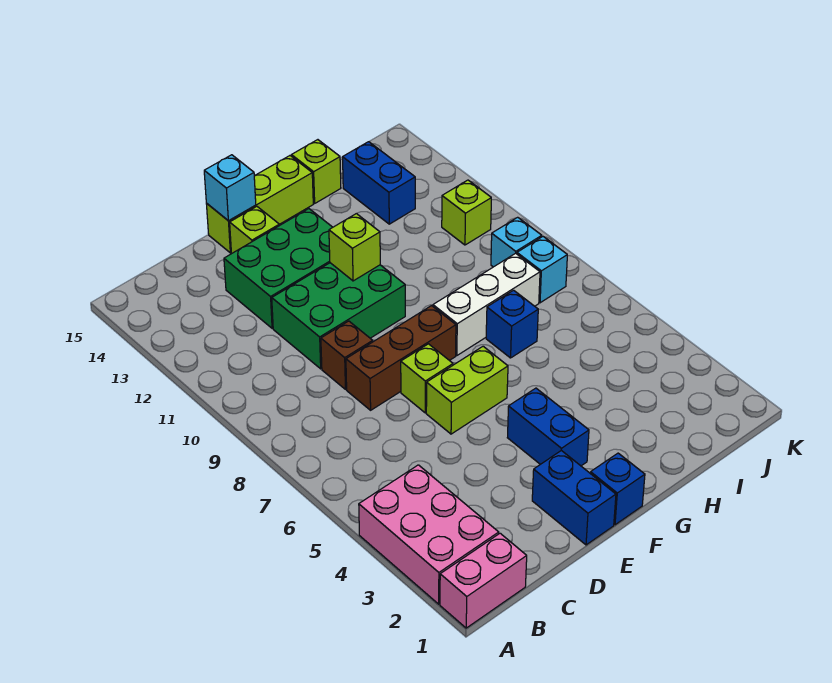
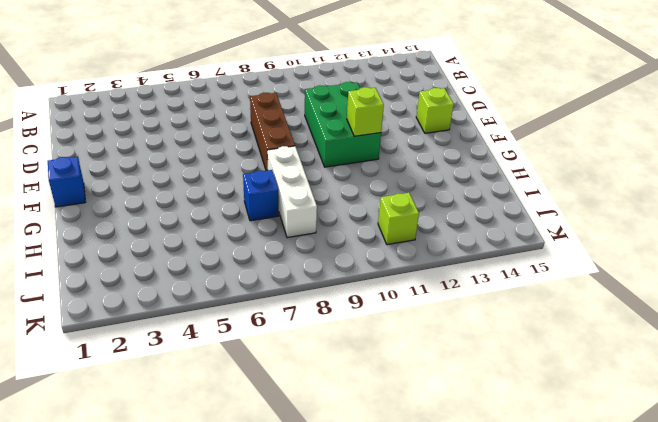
none -> pink 1x2 brick [440,533,527,628]
none -> pink 2x3 brick [359,465,499,604]
none -> brown 1x1 brick [321,321,373,389]

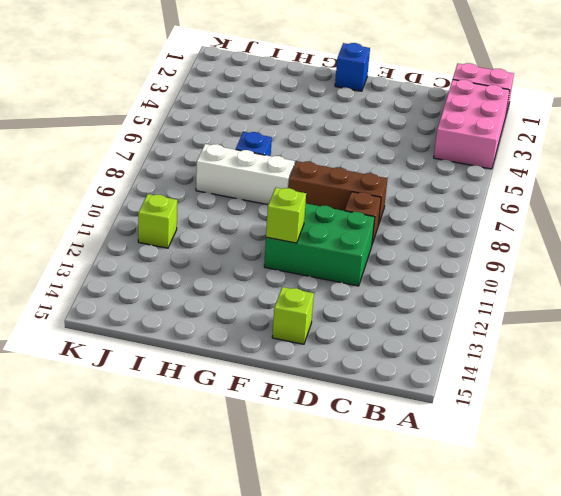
none -> green 2x3 brick [224,209,333,328]
none -> blue 1x2 brick [532,450,616,545]
none -> lime 1x2 brick [426,346,508,434]

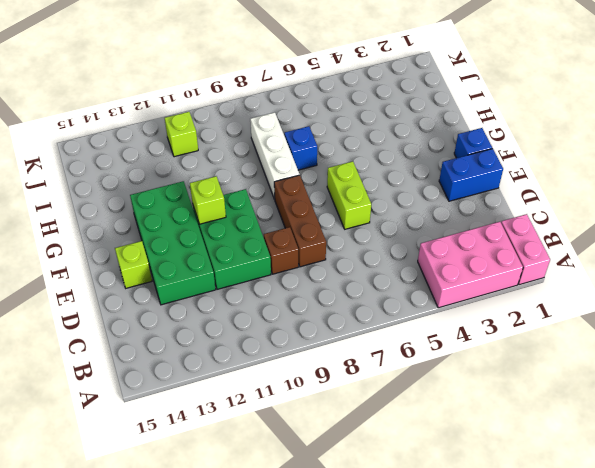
green 2x4 brick [130,181,216,305] -> green 2x3 brick [224,209,333,328]
none -> lime 1x1 brick [401,344,453,413]
none -> lime 1x3 brick [207,156,313,253]
none -> blue 1x2 brick [507,388,589,466]

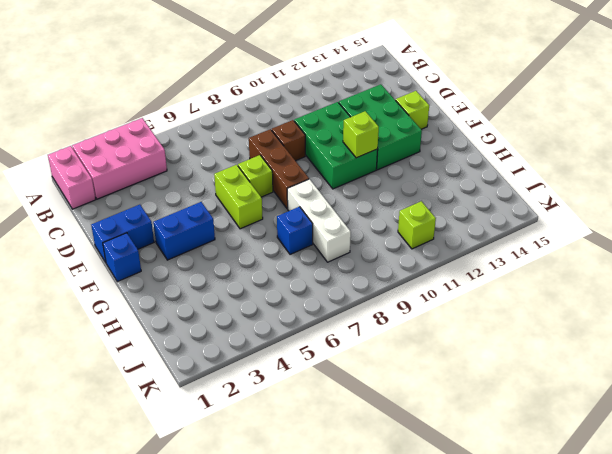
none -> lime 1x3 brick [207,156,313,253]
none -> lime 1x1 brick [291,140,341,203]
none -> blue 1x2 brick [343,142,415,224]

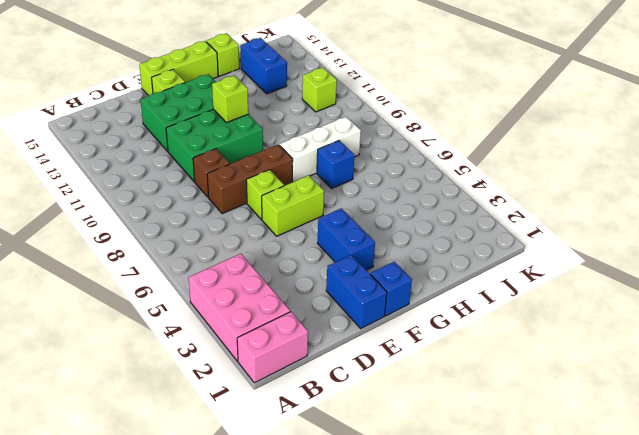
none -> cyan 1x1 brick [517,237,567,303]
none -> cyan 1x1 brick [491,217,542,267]
none -> cyan 1x1 brick [204,155,256,221]

